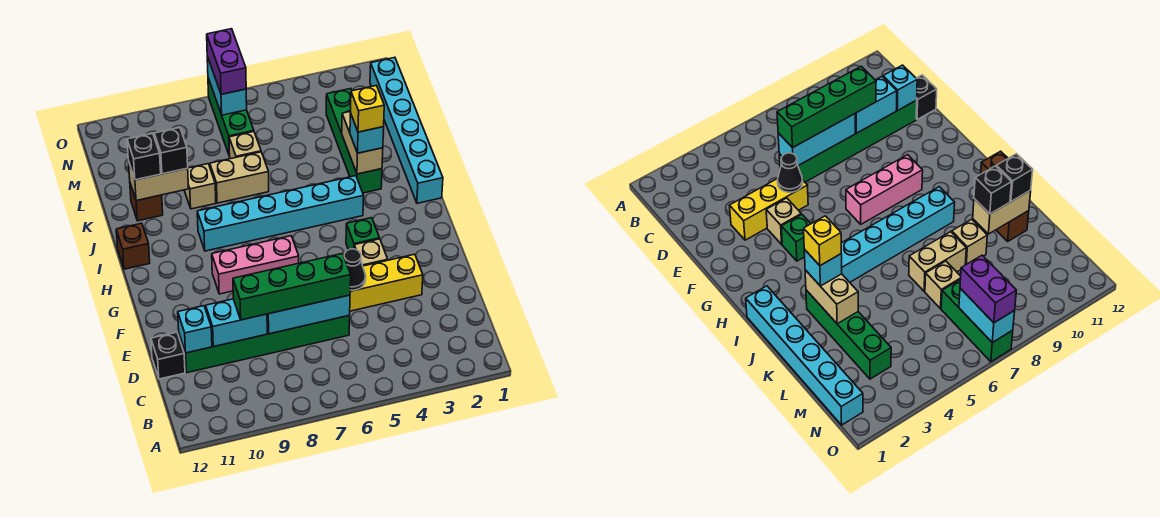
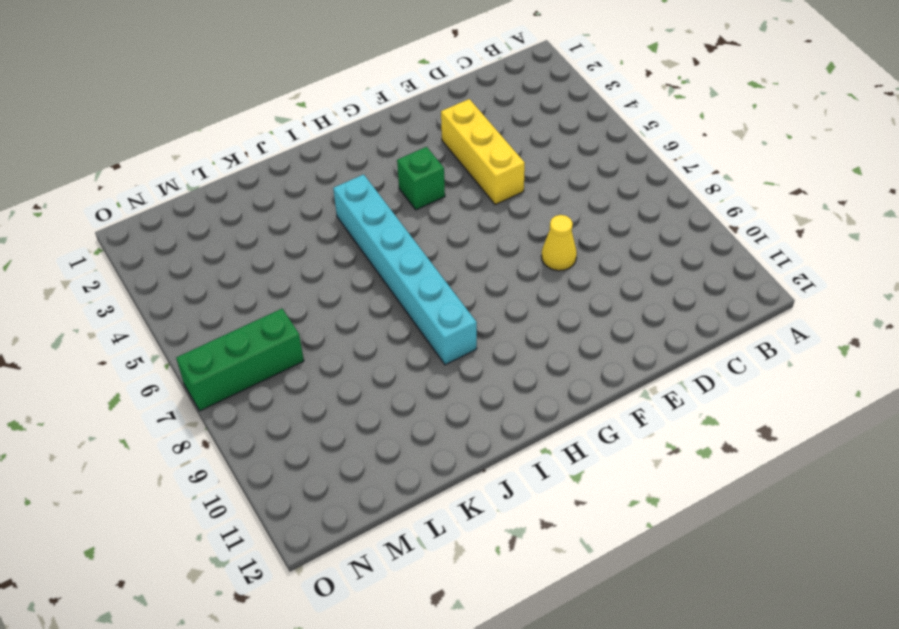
yellow 1x1 cone [541,215,577,271] -> none
none -> green 1x6 brick [179,316,350,373]
none -> black 1x1 brick [151,332,185,379]
none -> tan 1x1 brick [354,239,388,266]

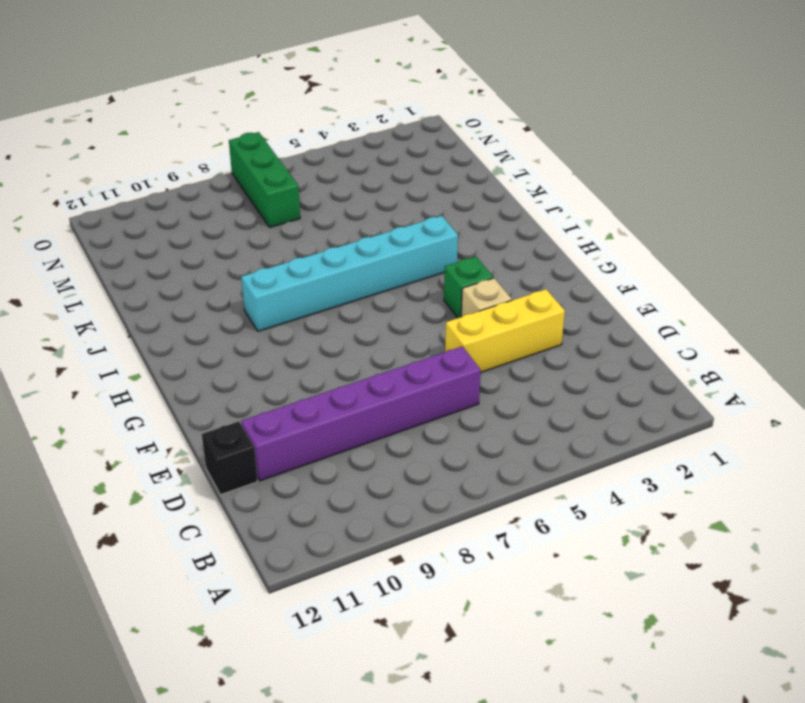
purple 1x6 brick [241,346,481,481] -> green 1x6 brick [179,316,350,373]
none -> pink 1x3 brick [212,236,299,294]
none -> cyan 1x6 brick [370,57,443,203]
none -> brown 1x1 brick [116,223,150,269]

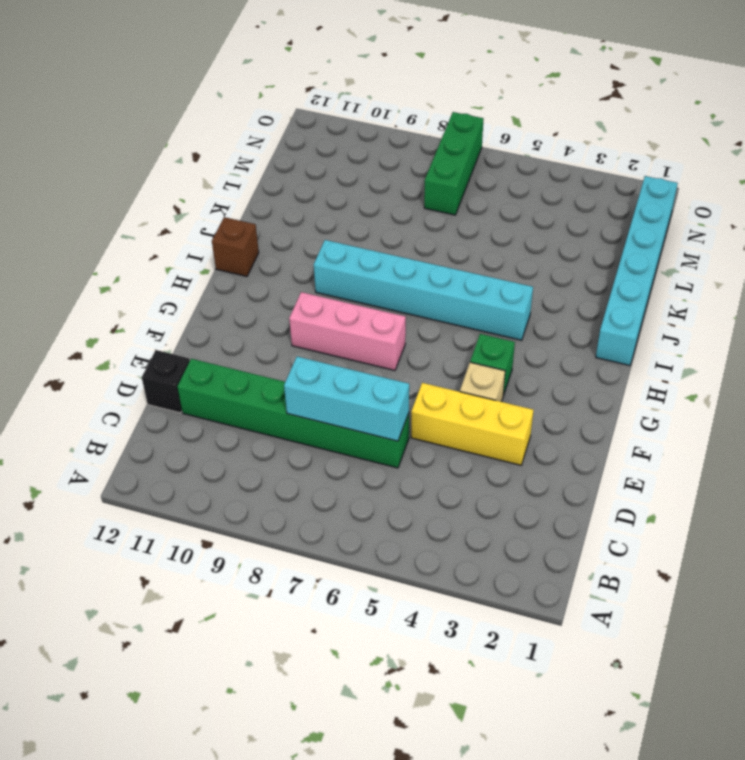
none -> green 1x4 brick [326,89,382,193]
none -> tan 1x2 brick [210,152,269,203]
none -> tan 1x1 brick [184,164,216,209]

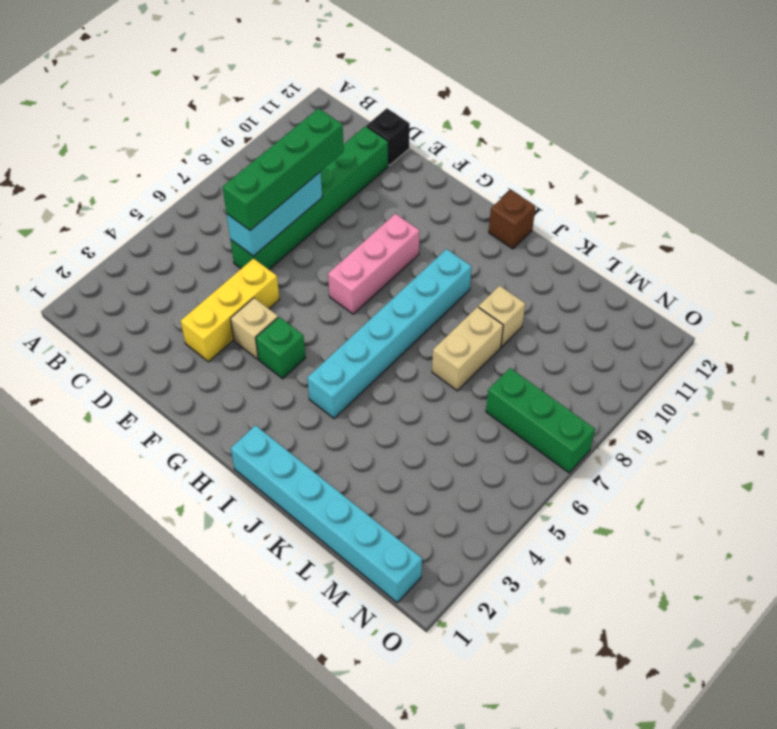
none -> green 1x4 brick [326,89,382,193]
none -> brown 1x1 brick [130,183,163,221]
none -> tan 1x1 brick [229,132,261,159]

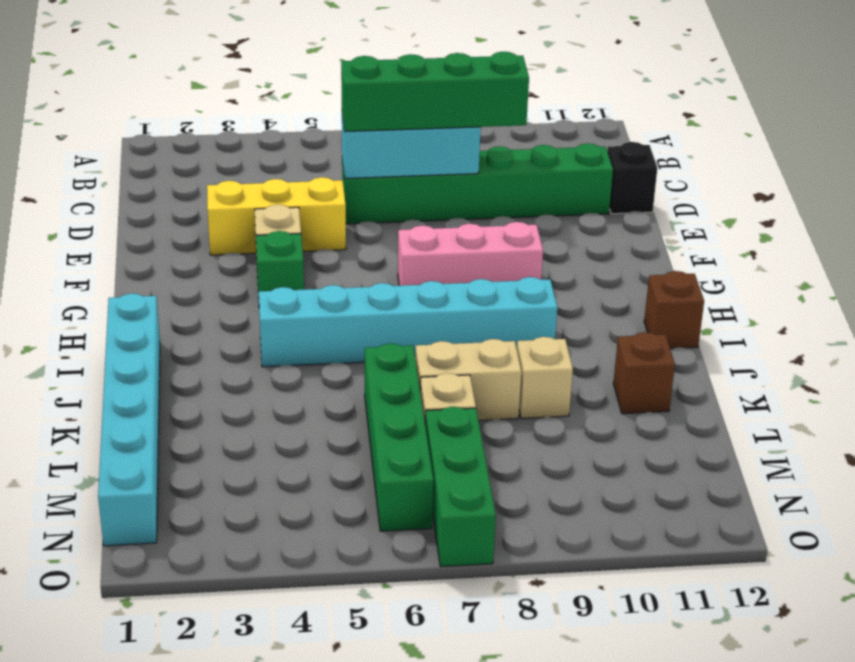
green 1x4 brick [365,343,433,531] -> green 1x4 brick moved to [326,89,382,193]
none -> cyan 1x2 brick [206,299,267,347]
none -> cyan 1x1 brick [178,306,212,353]
none -> black 1x1 cone [344,249,366,290]

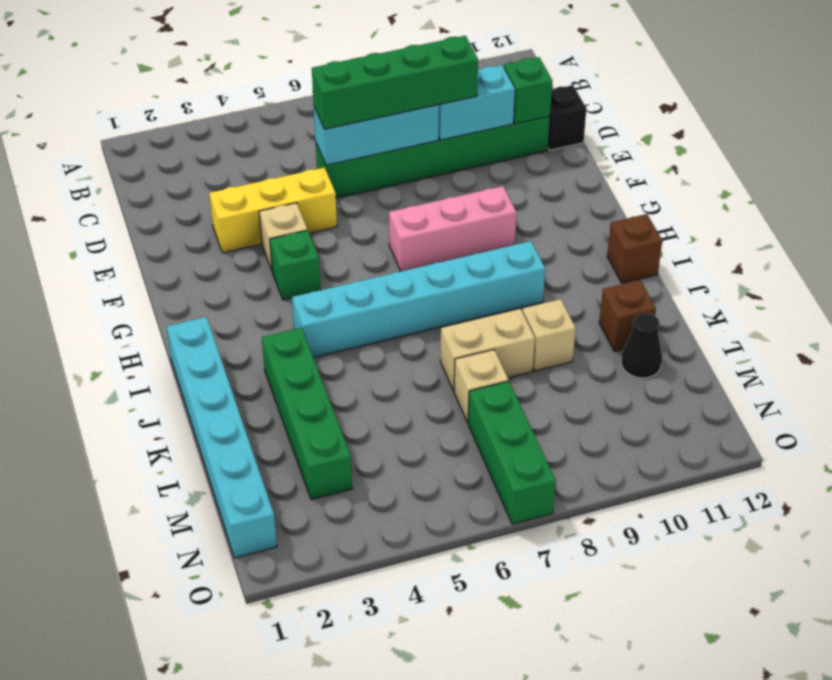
green 1x1 brick [504,57,552,124] -> cyan 1x1 brick [178,306,212,353]
black 1x1 cone [621,313,662,378] -> black 1x1 cone moved to [344,249,366,290]
none -> tan 1x2 brick [342,111,383,174]
none -> tan 1x2 brick [128,161,189,201]
none -> cyan 1x2 brick [207,56,247,115]

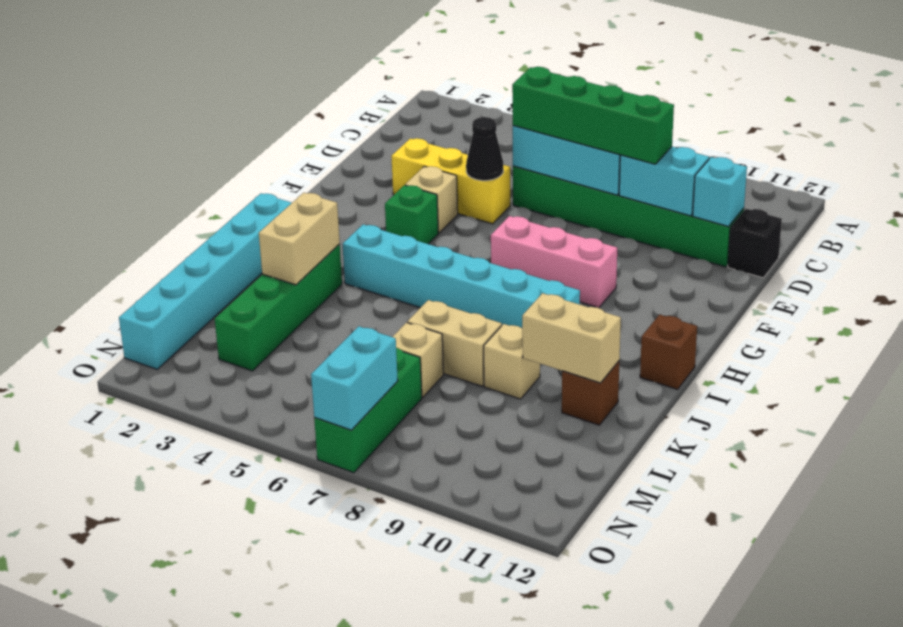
none -> cyan 1x1 brick [350,113,384,153]
none -> black 1x1 brick [154,128,188,174]
none -> black 1x1 brick [127,133,161,180]

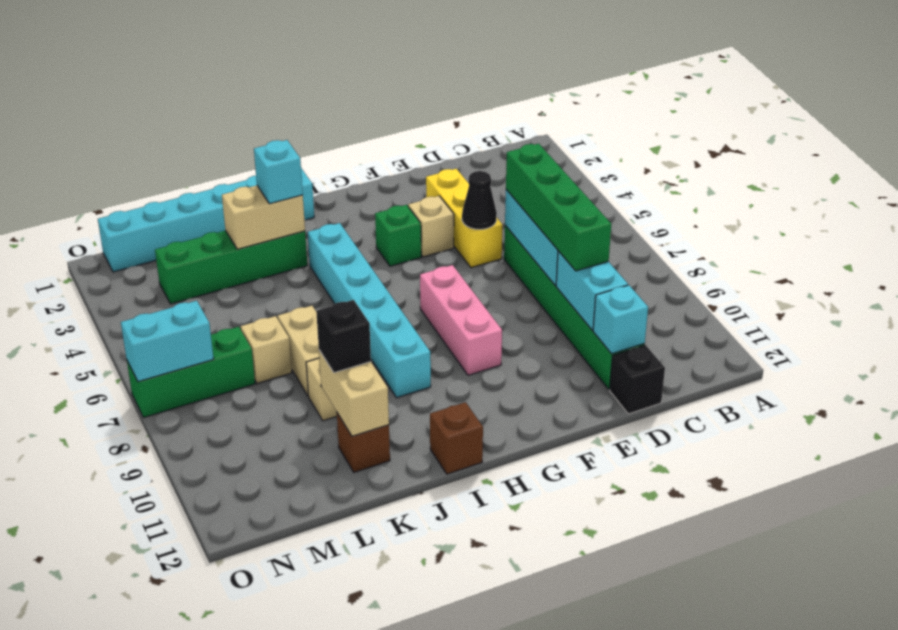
none -> black 1x1 brick [127,133,161,180]
none -> purple 1x2 brick [207,29,246,94]
none -> yellow 1x1 brick [351,86,384,132]

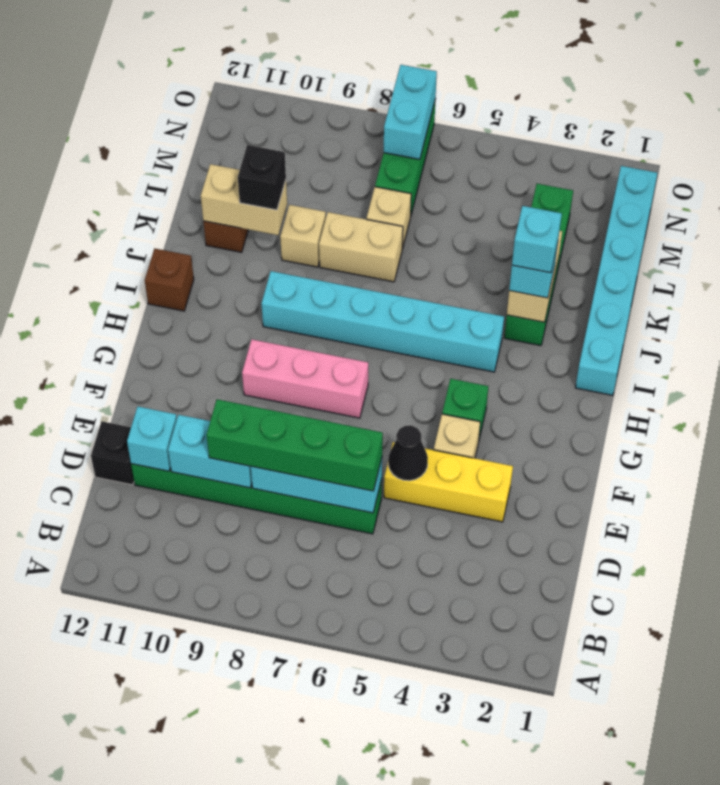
cyan 1x1 brick [512,206,562,273] -> yellow 1x1 brick [351,86,384,132]
none -> black 1x1 brick [127,133,161,180]
none -> purple 1x2 brick [207,29,246,94]

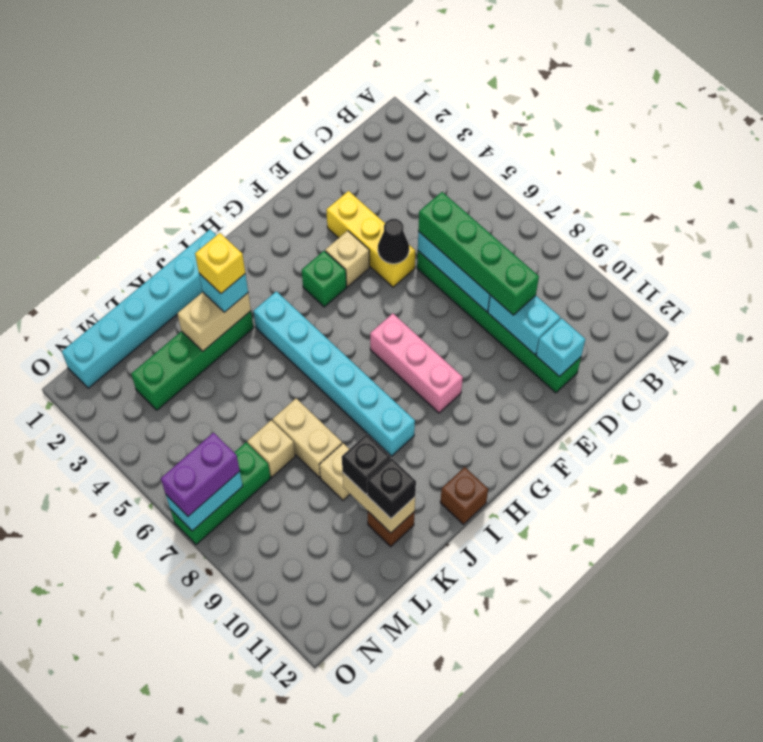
none -> black 1x1 brick [151,332,185,379]

